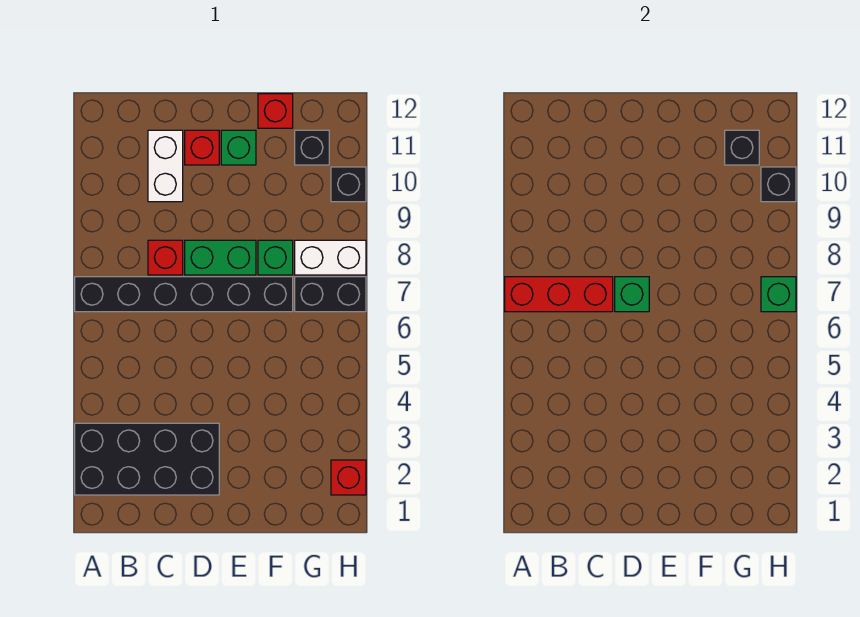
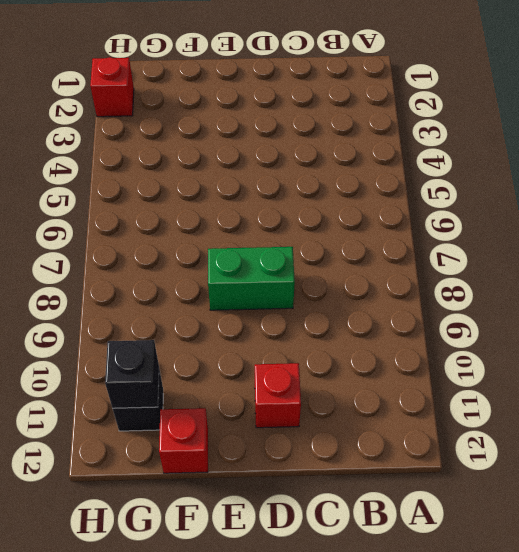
none -> black 2x4 brick [75,423,219,495]
none -> black 1x6 brick [75,277,293,312]
none -> red 1x1 brick [148,240,183,275]

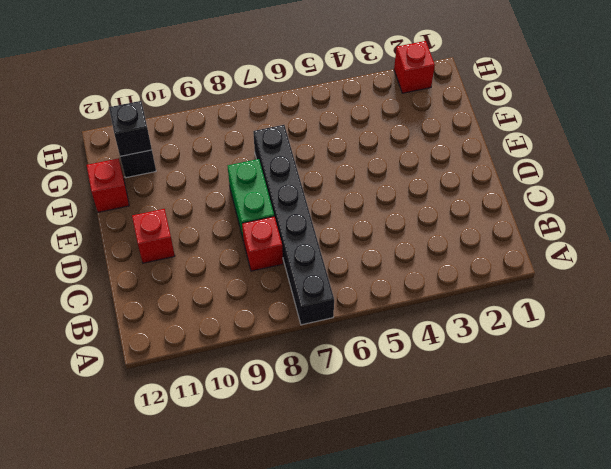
none -> black 2x4 brick [75,423,219,495]
none -> white 1x2 brick [148,130,183,202]
none -> green 1x1 brick [221,130,256,165]

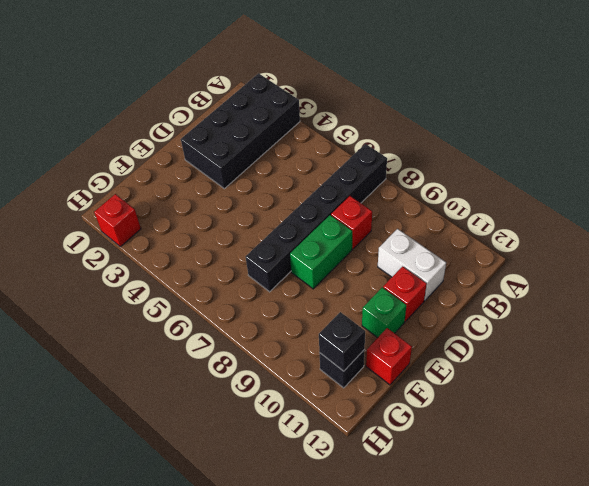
none -> green 1x1 brick [258,240,293,275]
none -> black 1x2 brick [295,277,366,312]
none -> white 1x2 brick [295,240,366,275]

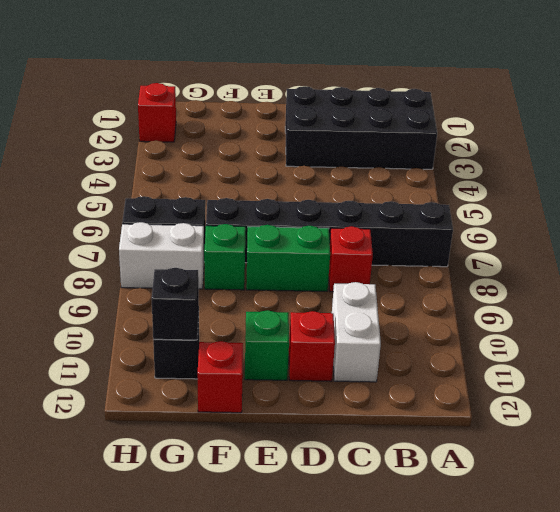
none -> black 1x1 brick [331,167,366,202]
none -> red 1x3 brick [505,277,613,312]
none -> green 1x1 brick [615,277,649,312]

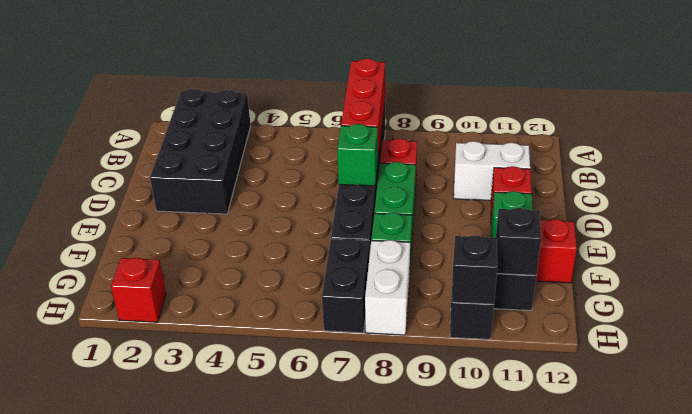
none -> green 1x1 brick [761,277,796,312]

